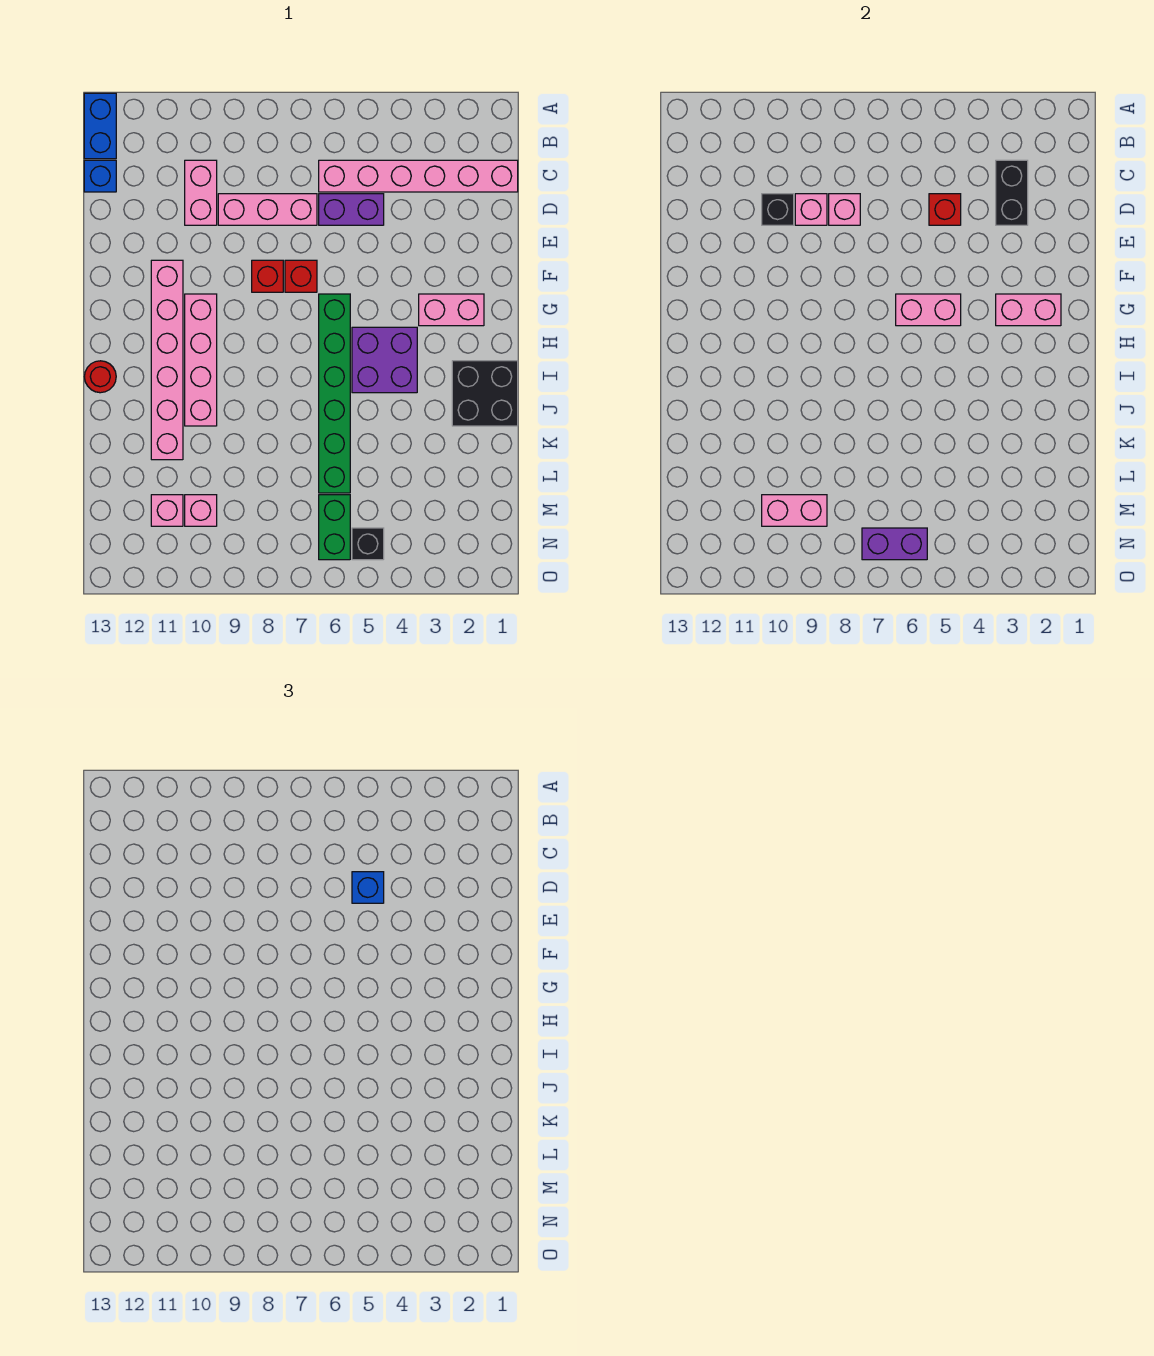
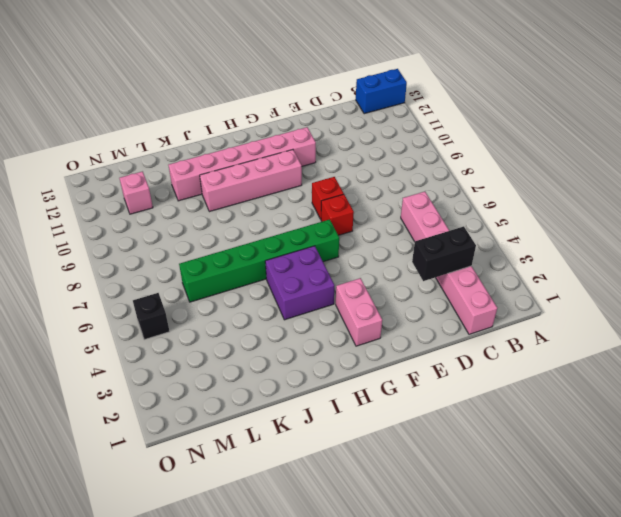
none -> pink 1x2 brick [185,160,217,225]
none -> blue 1x1 brick [84,160,116,192]
none -> purple 1x2 brick [319,194,384,225]

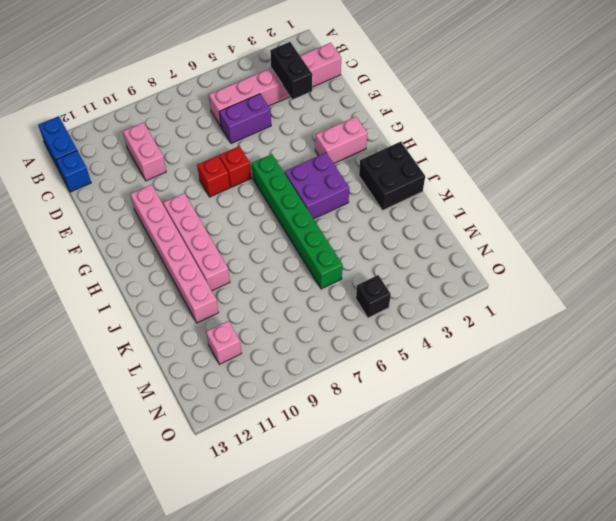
none -> pink 1x3 brick [218,194,317,225]
none -> red 1x1 round brick [84,361,116,393]
none -> green 1x2 brick [319,495,350,560]

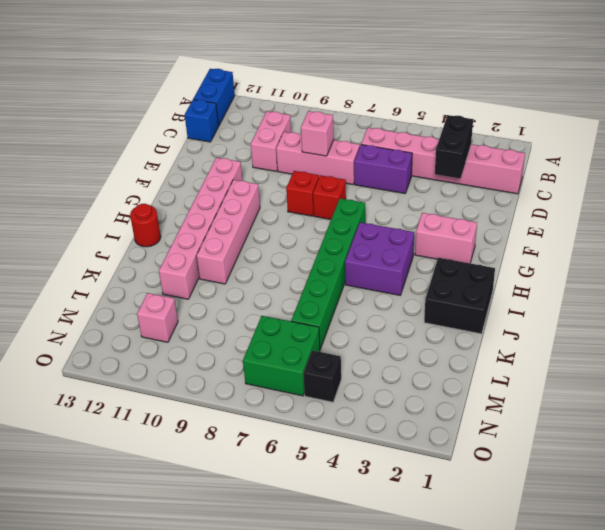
green 2x2 brick [243,316,320,396] -> green 1x2 brick [319,495,350,560]
none -> pink 1x1 brick [185,495,217,526]
none -> red 1x1 brick [929,194,961,225]
none -> pink 1x1 brick [795,194,827,225]

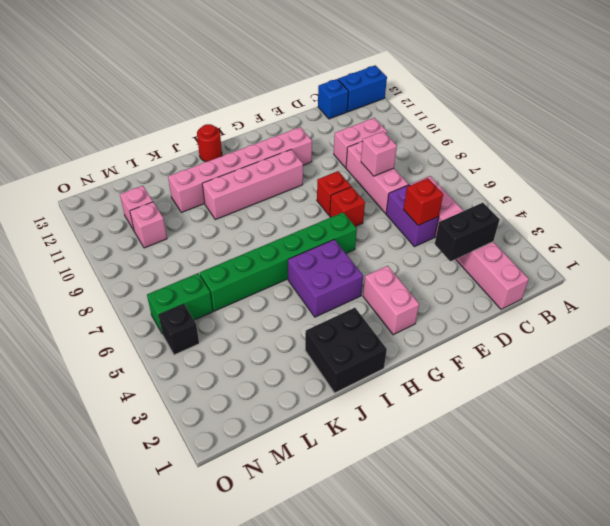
none -> pink 1x1 brick [795,194,827,225]
none -> black 1x1 brick [762,194,794,225]
none -> pink 1x2 brick [996,294,1061,326]

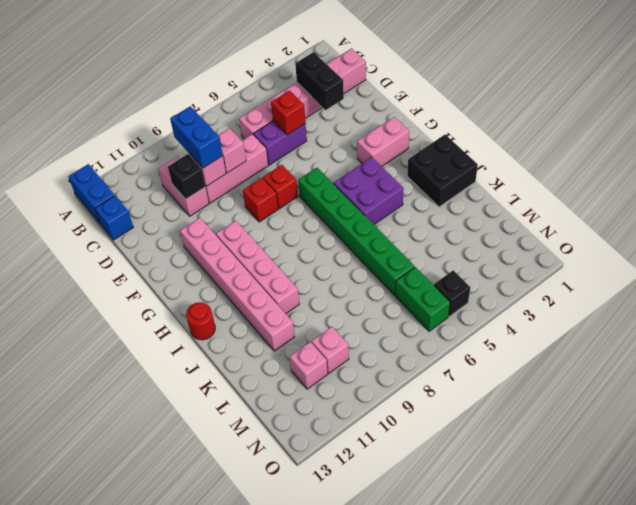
blue 1x2 brick [170,106,223,168] -> none
none -> pink 1x2 brick [996,294,1061,326]
none -> pink 1x2 brick [896,294,961,326]
none -> pink 1x2 brick [762,495,827,526]

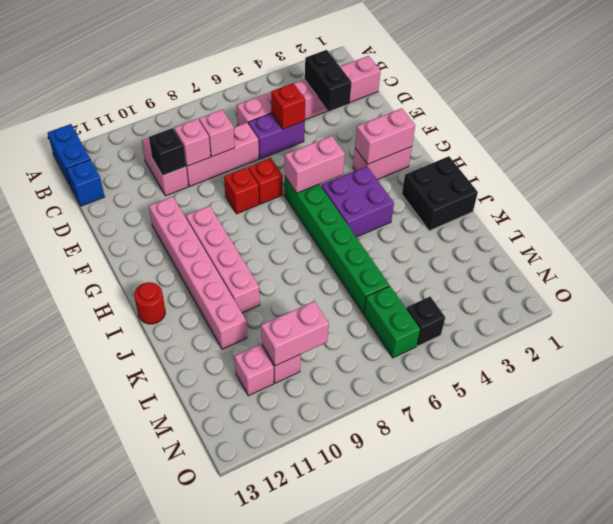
none -> purple 1x2 brick [862,528,927,560]
none -> blue 1x1 brick [352,872,384,903]

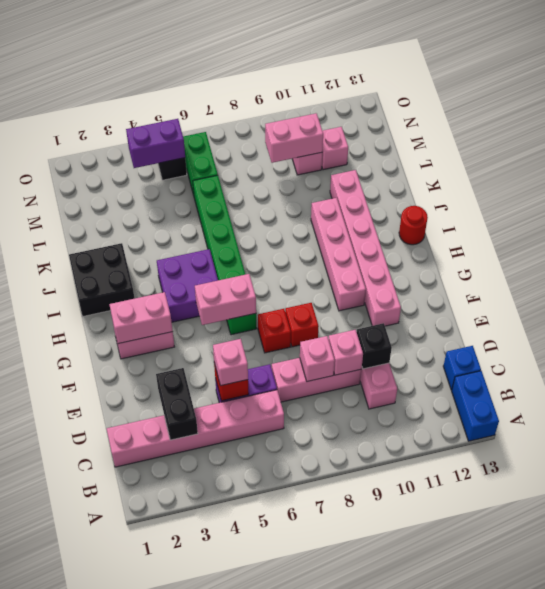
pink 1x1 brick [213,339,248,386] -> blue 1x1 brick [352,872,384,903]
purple 1x2 brick [126,119,185,168] -> purple 1x2 brick moved to [862,528,927,560]

